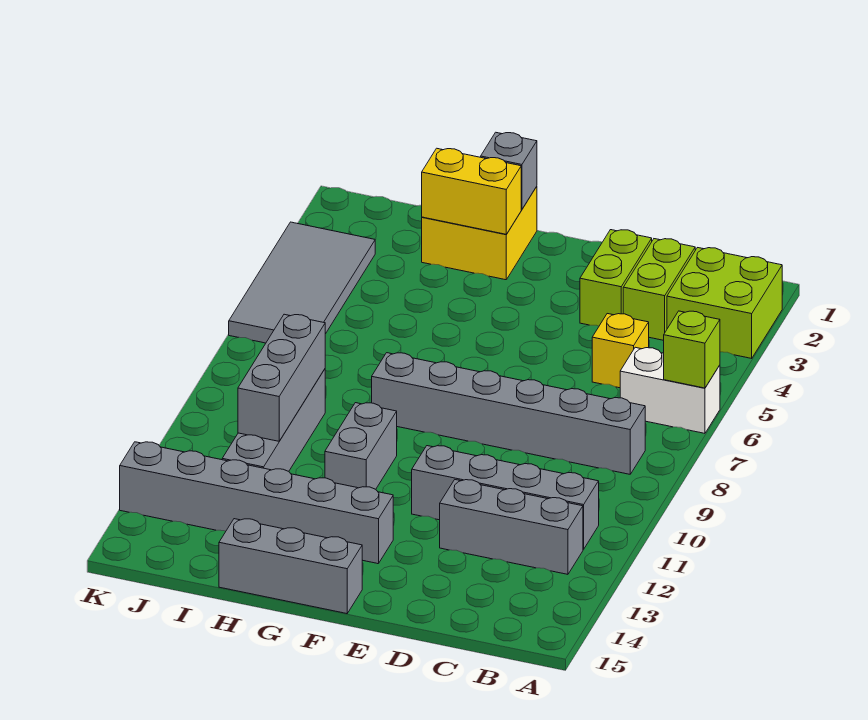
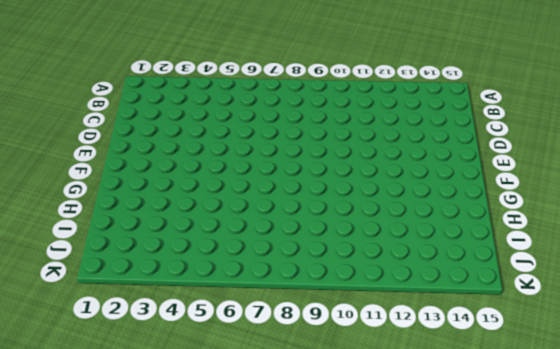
none -> lime 2x2 brick [667,248,782,358]
none -> white 1x2 brick [620,347,720,433]
none -> grey 1x6 brick [372,353,645,474]

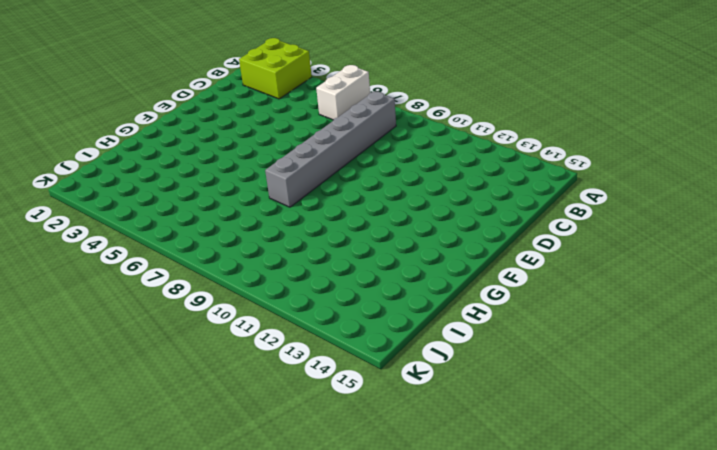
none -> grey 1x4 brick [412,446,599,549]
none -> grey 1x3 brick [440,480,583,574]
none -> lime 1x2 brick [623,239,695,340]

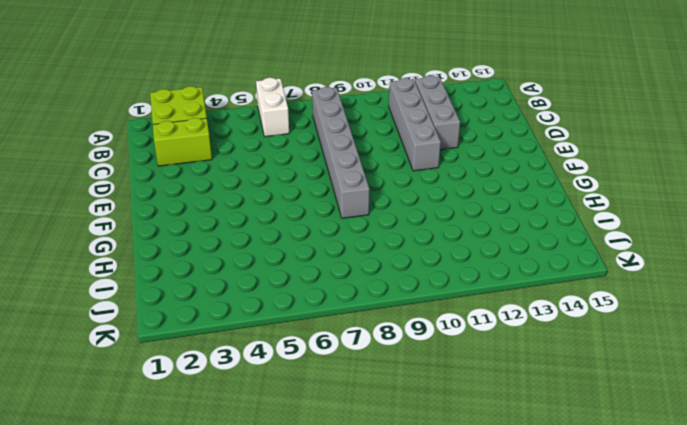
none -> yellow 1x1 brick [592,314,649,388]
none -> lime 1x2 brick [580,230,652,326]
none -> grey 1x6 brick [120,442,393,564]

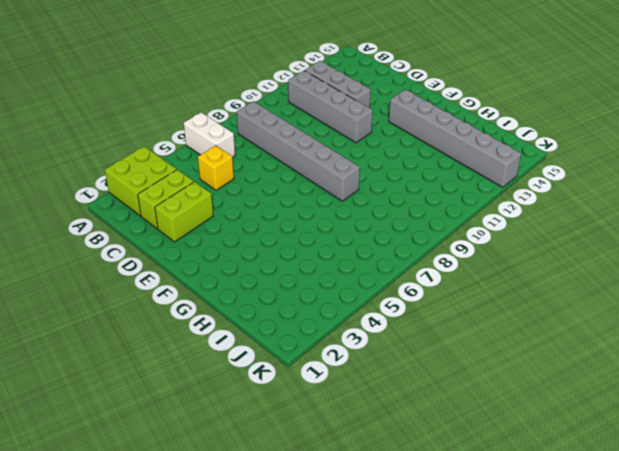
none -> grey 1x3 brick [219,519,362,614]
none -> yellow 2x2 brick [422,187,537,280]
none -> grey 1x2 brick [325,403,397,489]

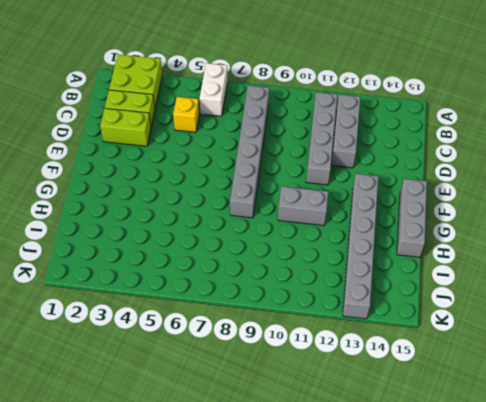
none -> yellow 2x2 brick [422,187,537,280]
none -> grey 1x4 brick [222,369,325,471]
none -> grey 2x4 tile [229,222,375,343]

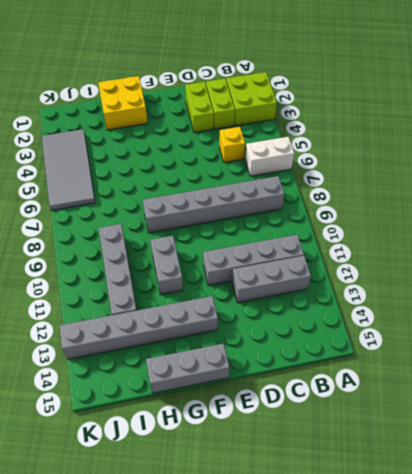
none -> lime 1x1 brick [664,311,720,388]
none -> grey 1x1 brick [481,132,537,209]
none -> yellow 1x2 brick [422,148,521,234]

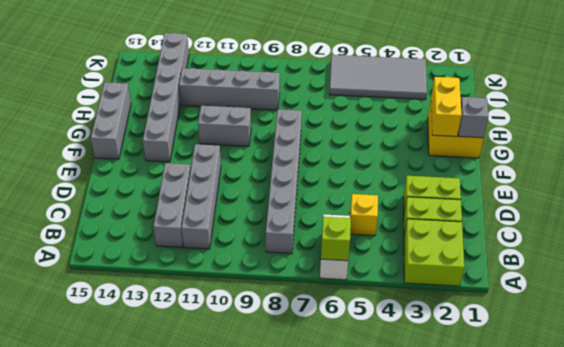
none -> grey 1x3 brick [238,314,325,441]

